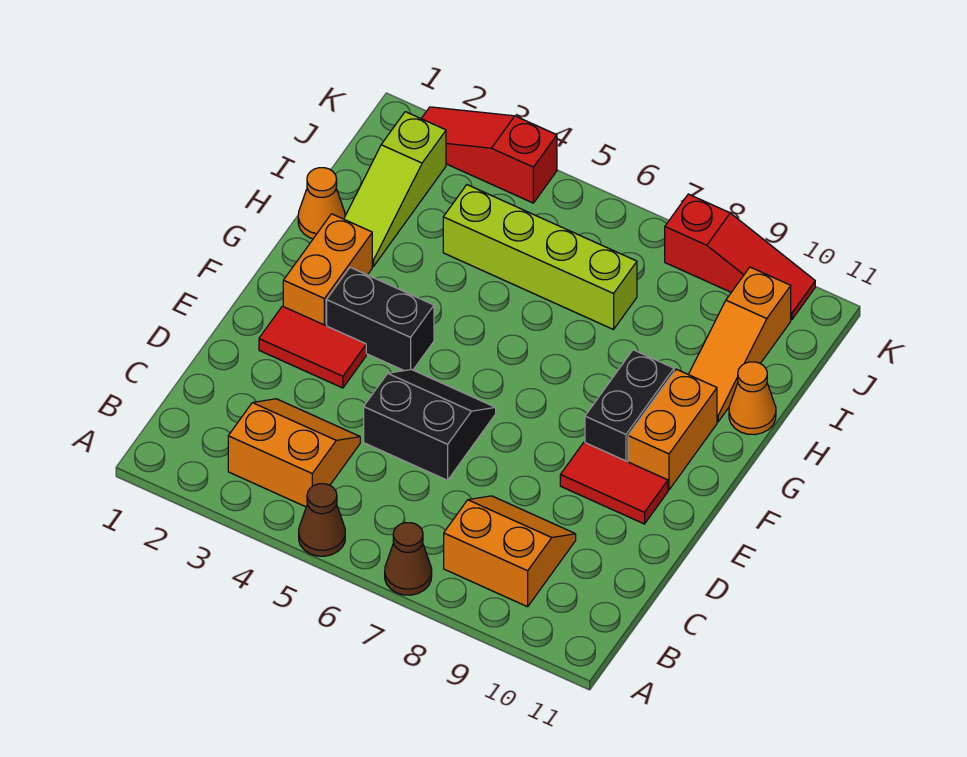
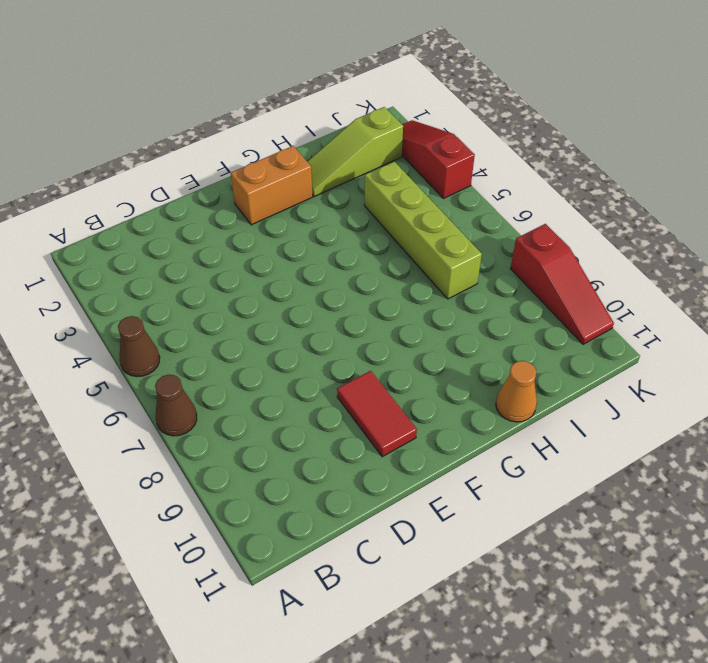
none -> orange 2x2 slope [228,399,360,507]
none -> orange 2x2 slope [444,496,576,607]
none -> black 2x2 slope [364,370,496,480]

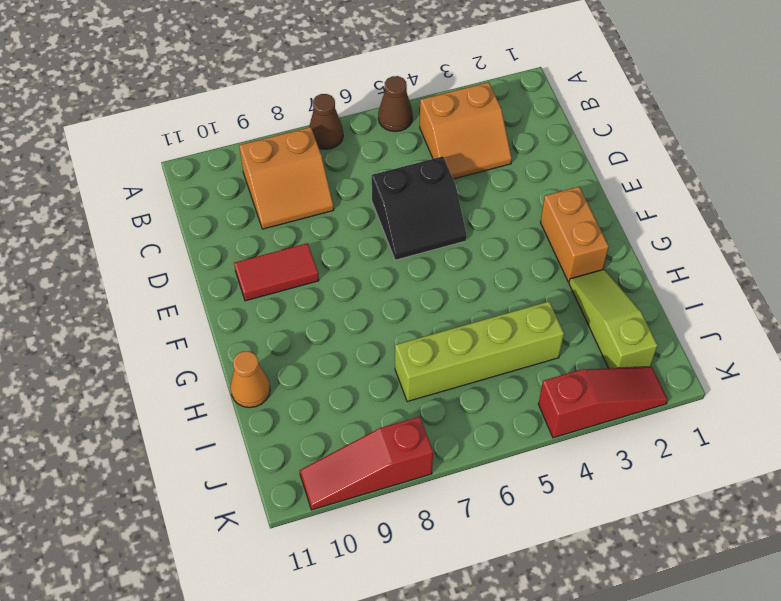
none -> red 1x2 tile [259,306,366,388]
none -> black 1x2 brick [327,267,434,371]
none -> black 1x2 brick [585,350,674,462]

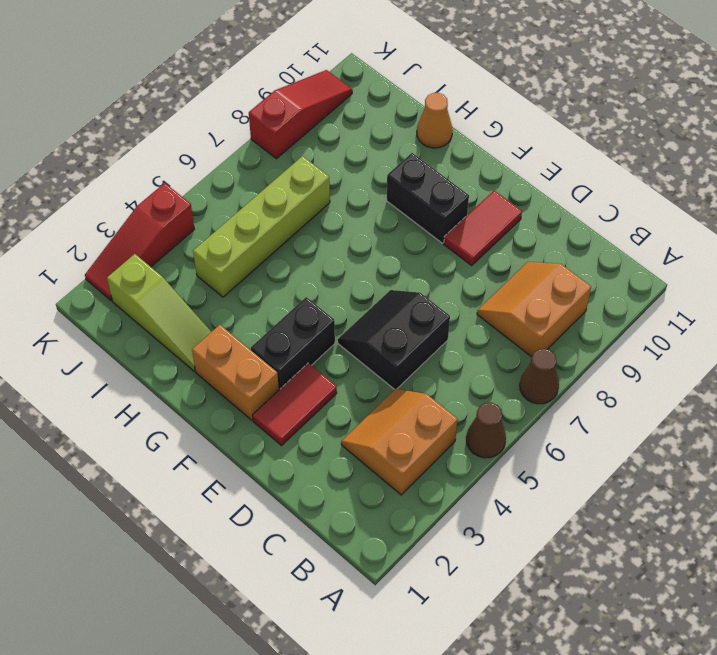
none -> orange 1x2 brick [628,369,717,490]
none -> orange 1x1 cone [298,168,345,239]
none -> orange 1x3 slope [688,267,791,422]

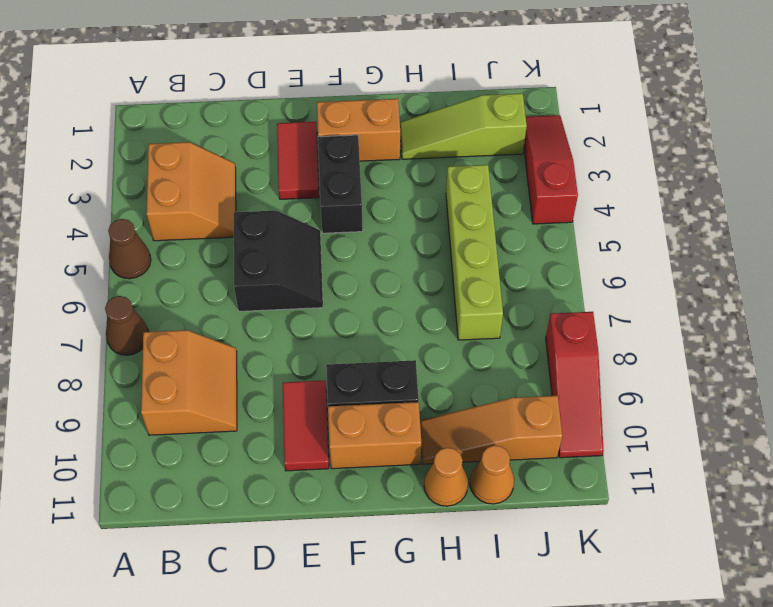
orange 1x1 cone [470,445,514,504] -> orange 1x1 cone moved to [298,168,345,239]

